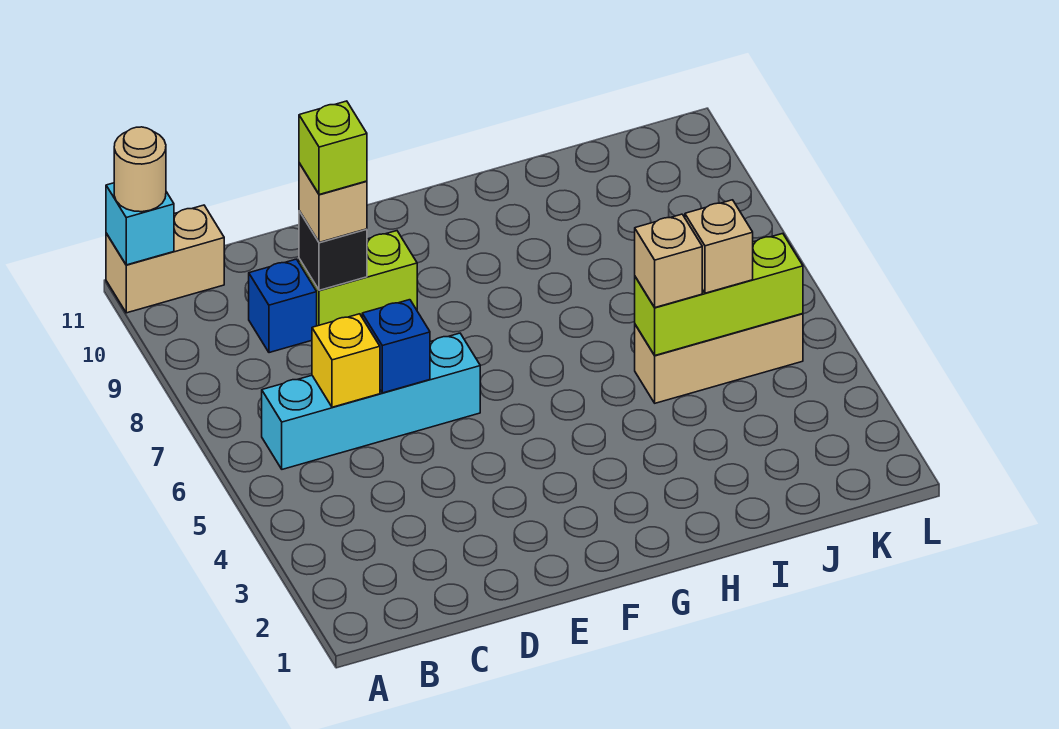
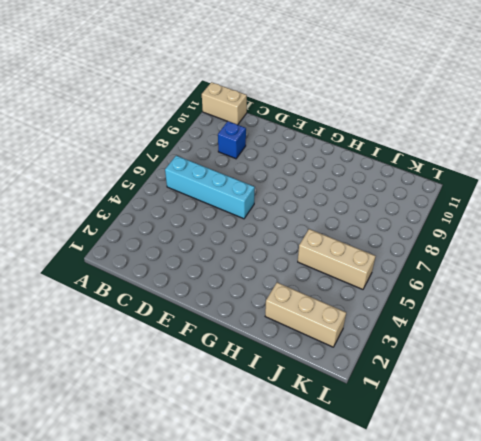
tan 1x3 brick [265,283,346,347] -> none
none -> lime 1x2 brick [299,231,417,326]
none -> cyan 1x1 brick [106,183,174,265]
none -> yellow 1x1 brick [312,314,380,407]

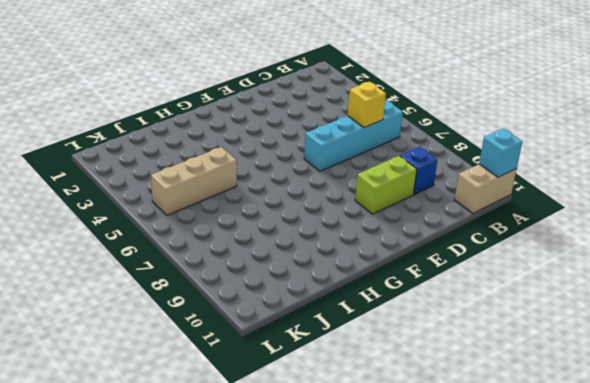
none -> blue 1x1 brick [362,300,430,393]
none -> black 1x1 brick [299,211,367,290]
none -> lime 1x3 brick [635,234,803,355]

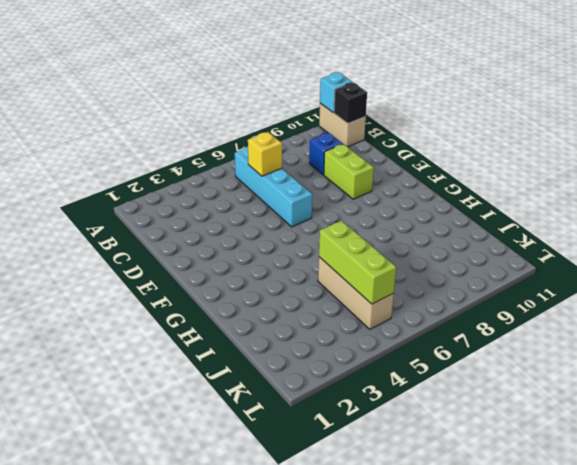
black 1x1 brick [334,82,367,123] -> black 1x1 brick moved to [299,211,367,290]
none -> blue 1x1 brick [362,300,430,393]
none -> tan 1x1 round brick [114,127,166,212]
none -> tan 1x1 brick [299,163,367,242]

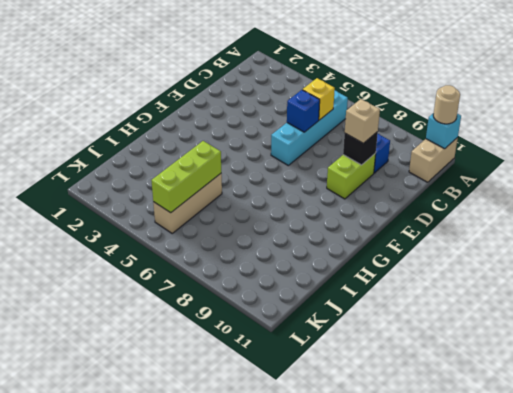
none -> tan 1x1 brick [635,214,702,307]
none -> tan 1x1 brick [685,200,753,293]
none -> lime 1x1 brick [299,101,367,195]

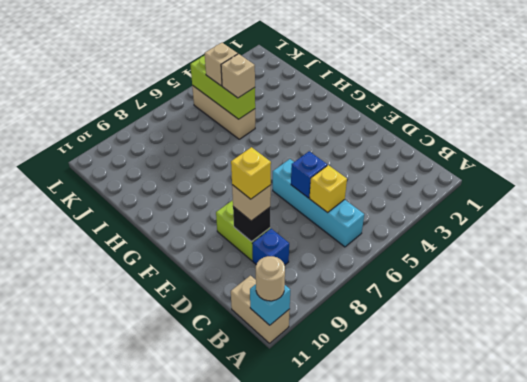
yellow 1x1 brick [231,147,271,199] -> lime 1x1 brick [299,101,367,195]

